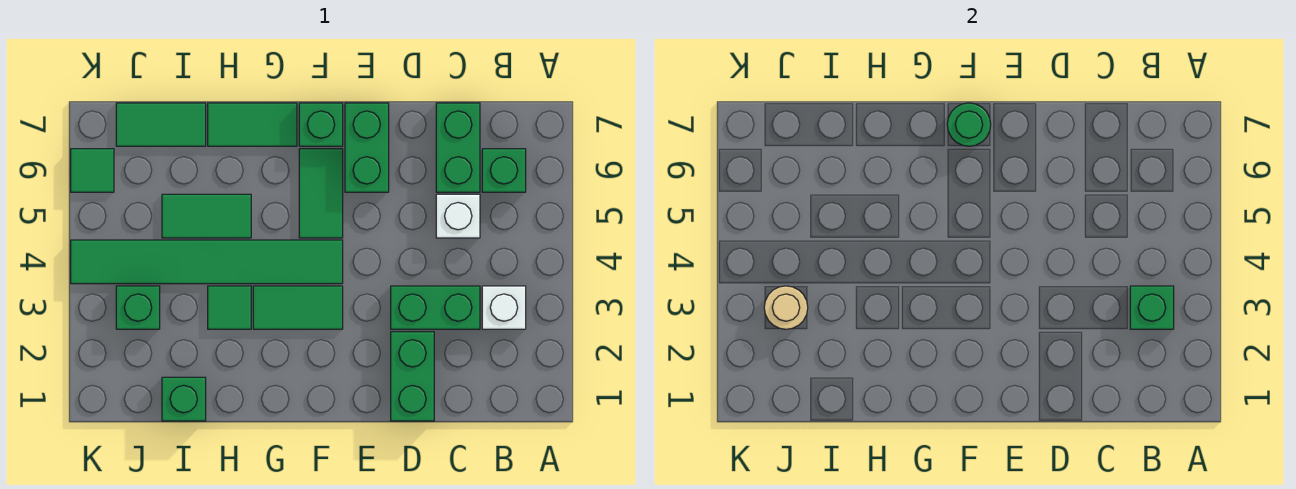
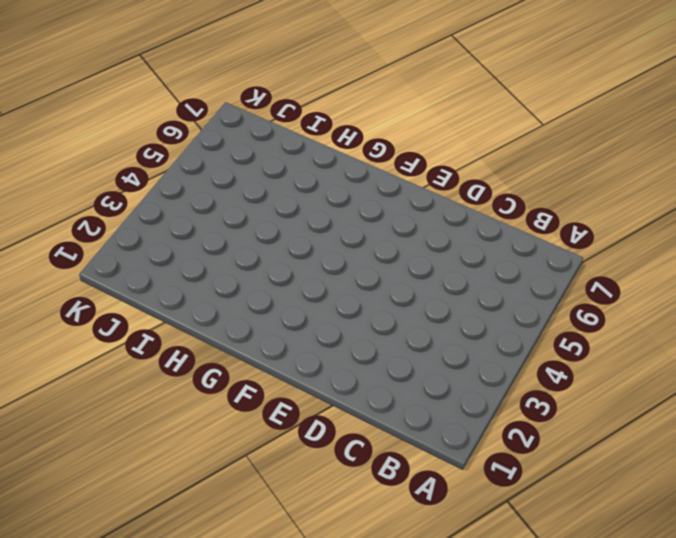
none -> white 1x1 brick [482,286,526,329]
none -> green 1x1 brick [482,149,526,192]
none -> green 1x2 brick [391,286,480,329]

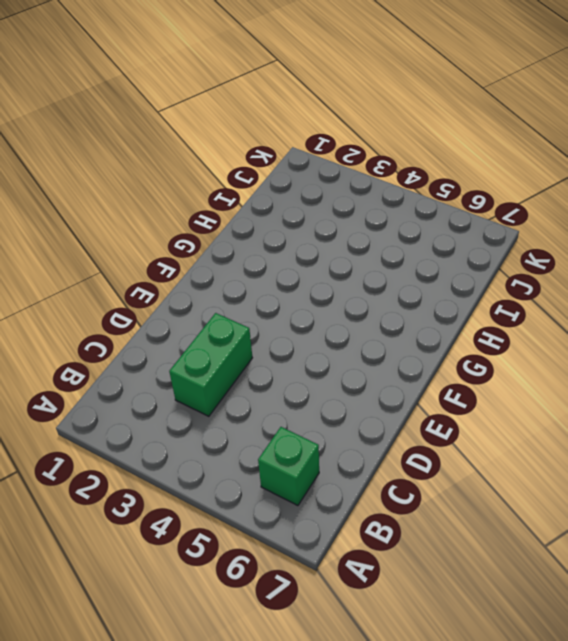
none -> white 1x1 brick [482,286,526,329]
none -> white 1x1 brick [436,194,480,238]
none -> green 1x2 brick [436,103,480,192]

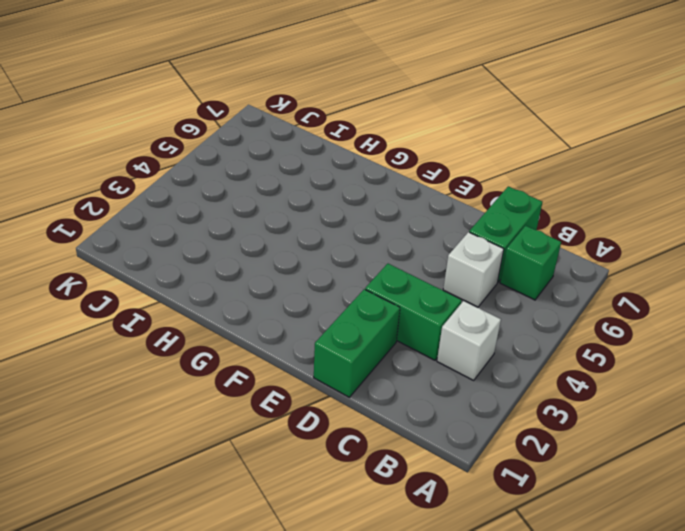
none -> green 1x2 brick [345,103,389,192]
none -> green 1x2 tile [253,286,343,329]
none -> green 1x6 tile [71,240,343,284]

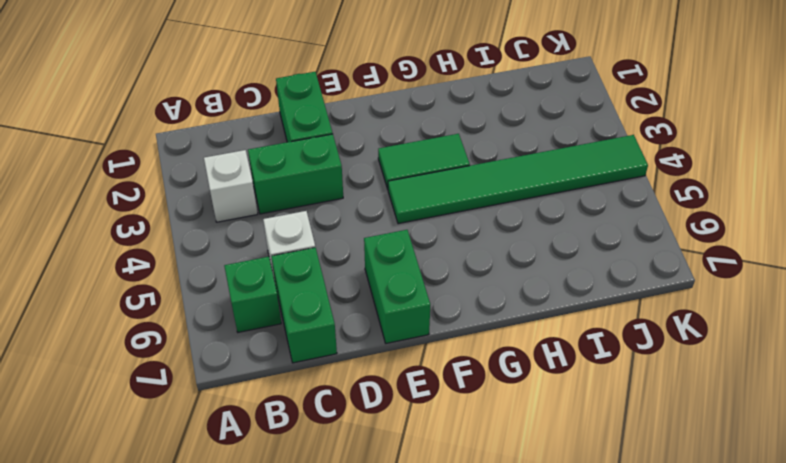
none -> green 1x2 tile [299,149,343,238]
none -> green 1x1 brick [299,103,343,146]
none -> green 1x2 tile [208,103,297,146]

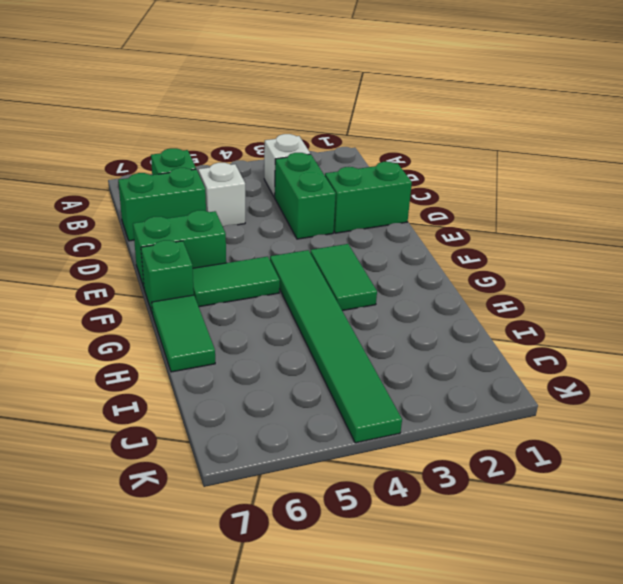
none -> green 1x1 tile [208,286,251,329]
none -> green 1x2 tile [162,194,251,238]
none -> green 1x1 brick [162,377,206,421]

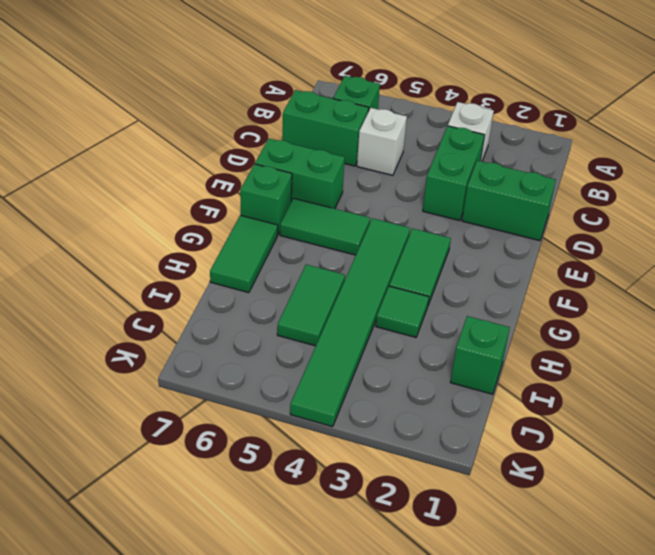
none -> green 1x2 tile [116,103,206,146]
none -> green 1x1 brick [116,286,160,329]
none -> green 1x1 tile [71,149,114,192]

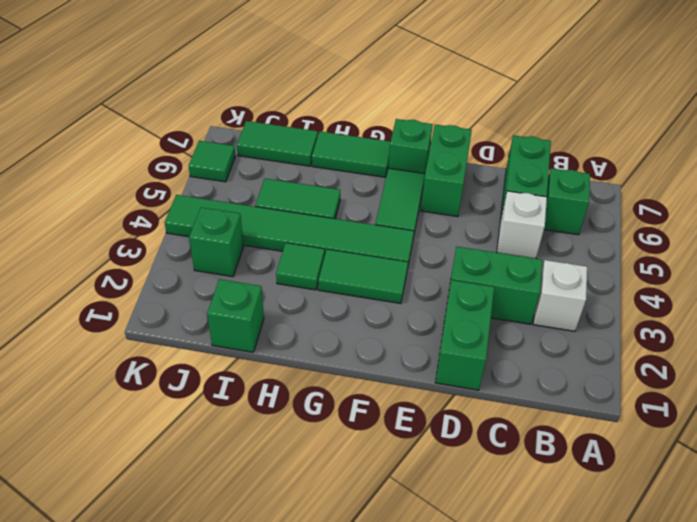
none -> green 1x1 brick [1130,286,1174,329]
none -> green 1x1 round brick [947,103,991,146]
none -> tan 1x1 round brick [764,286,808,329]

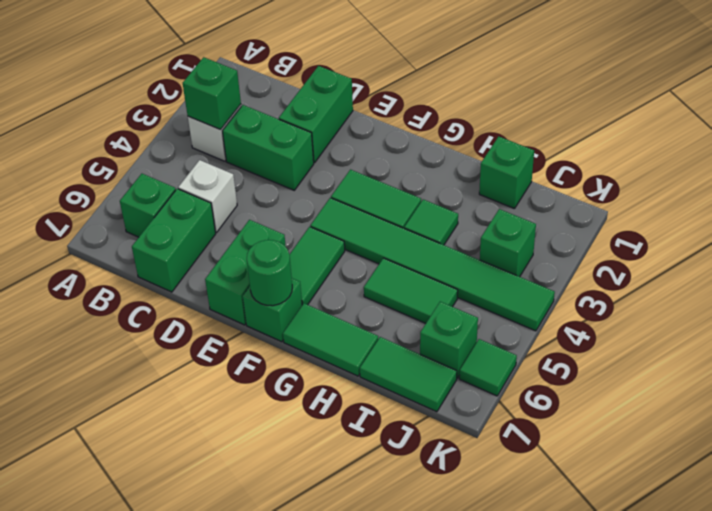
green 1x1 brick [420,302,478,378] -> none
none -> tan 1x1 round brick [764,286,808,329]

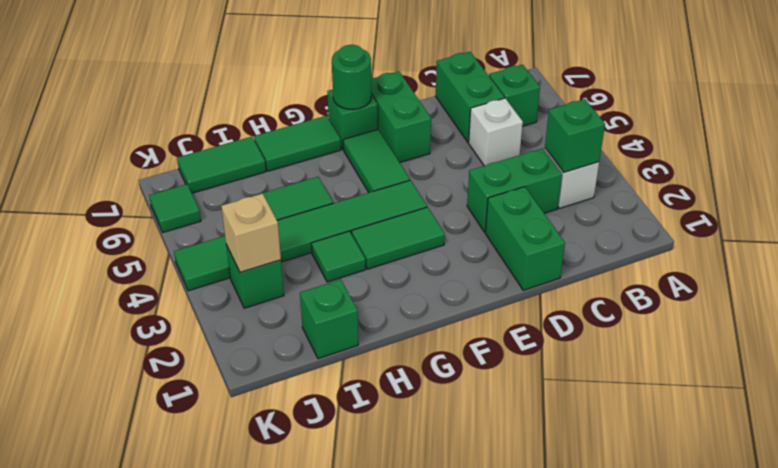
tan 1x1 brick [221,194,281,272] -> tan 1x1 round brick [764,286,808,329]

